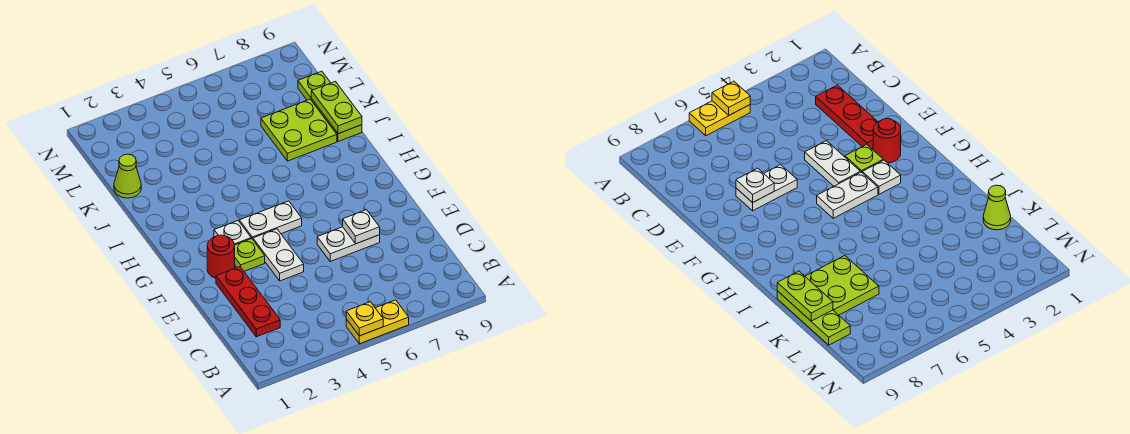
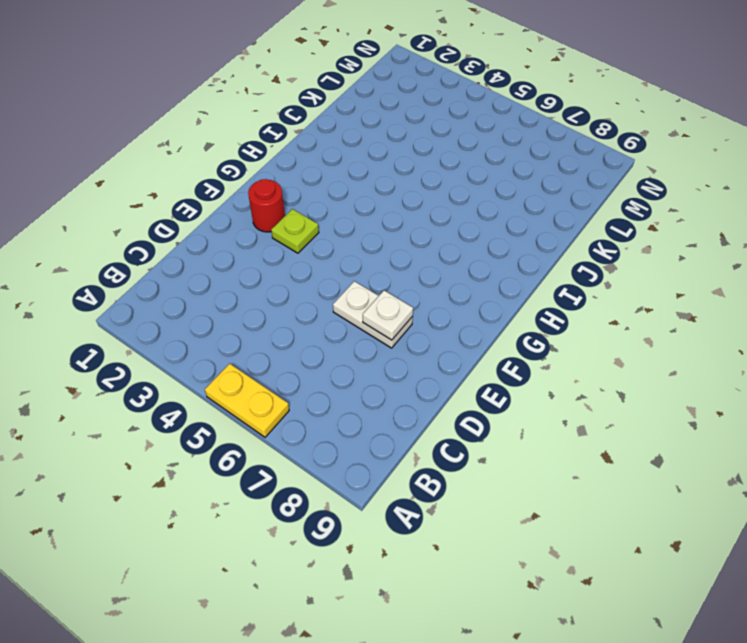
none -> red 1x3 plate [216,267,280,337]
none -> white 1x2 plate [253,229,304,281]
none -> white 1x1 plate [214,221,251,245]

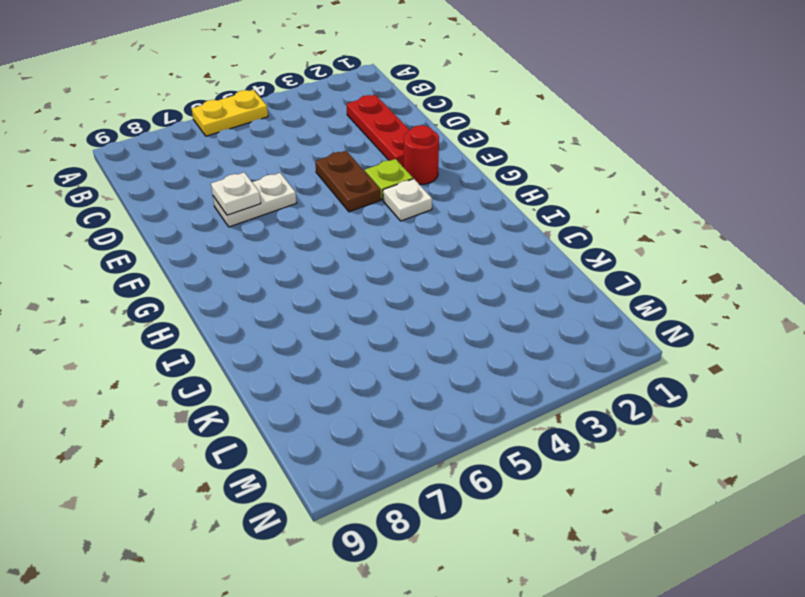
brown 1x2 plate [315,151,381,212] -> white 1x2 plate [253,229,304,281]
none -> white 1x2 plate [239,201,302,239]
none -> lime 2x2 plate [261,99,337,161]
none -> lime 1x3 plate [298,71,362,142]

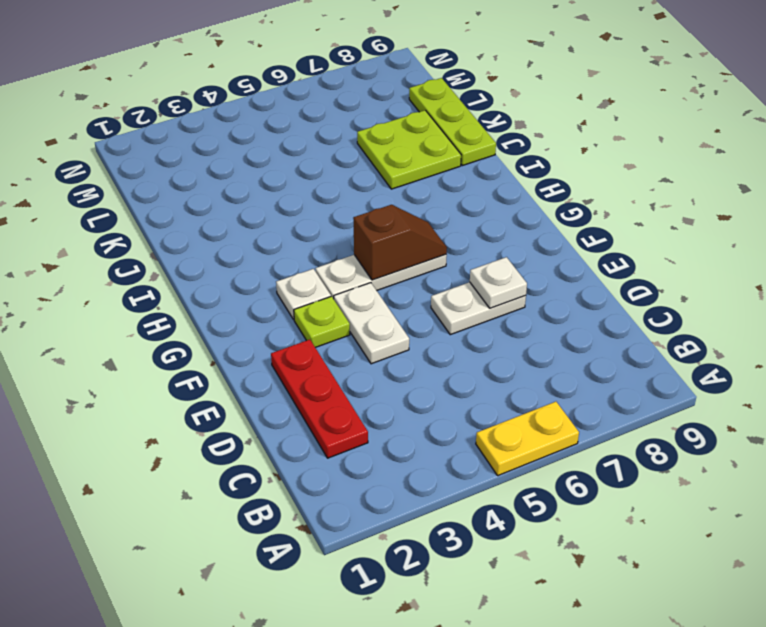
white 1x3 plate [315,255,447,299] -> white 1x2 plate [239,201,302,239]
brown 1x2 slope [353,205,447,280] -> none
none -> red 1x1 round brick [207,235,235,278]
none -> lime 1x1 cone [114,154,141,198]
none -> yellow 1x1 plate [346,302,383,336]

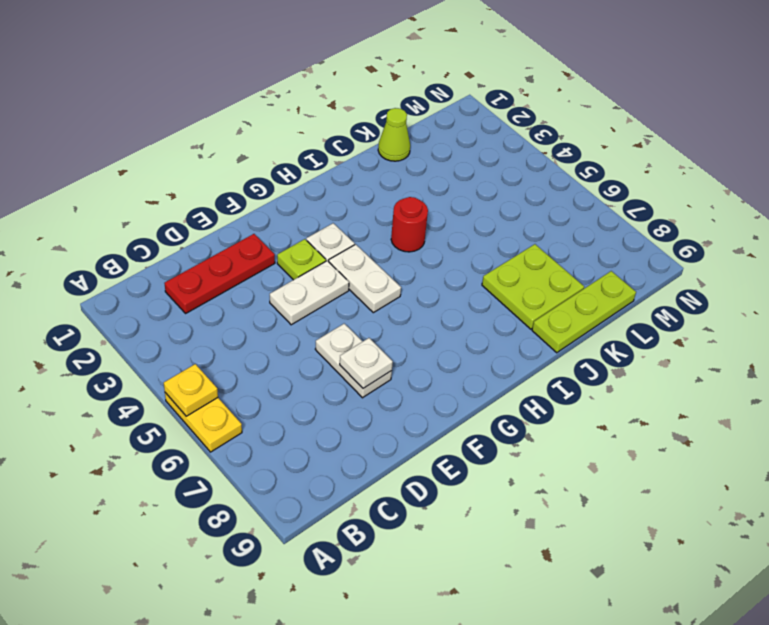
red 1x1 round brick [391,197,428,252] -> red 1x1 round brick moved to [207,235,235,278]
none -> lime 1x2 plate [311,81,362,134]

